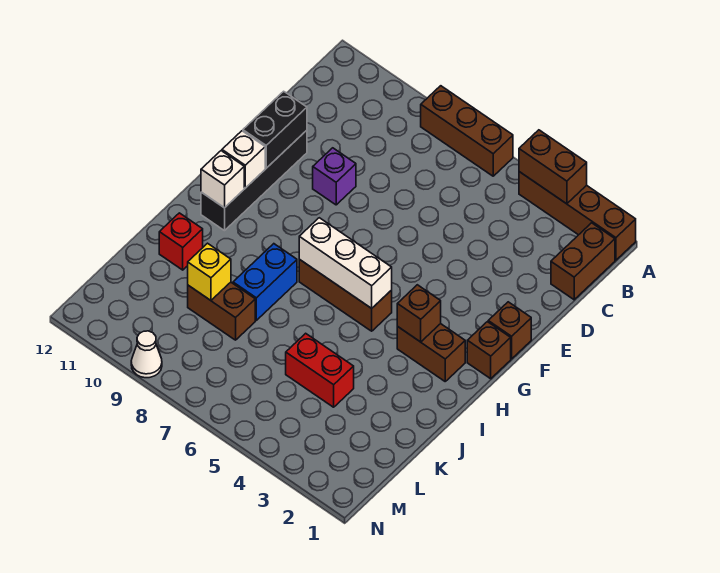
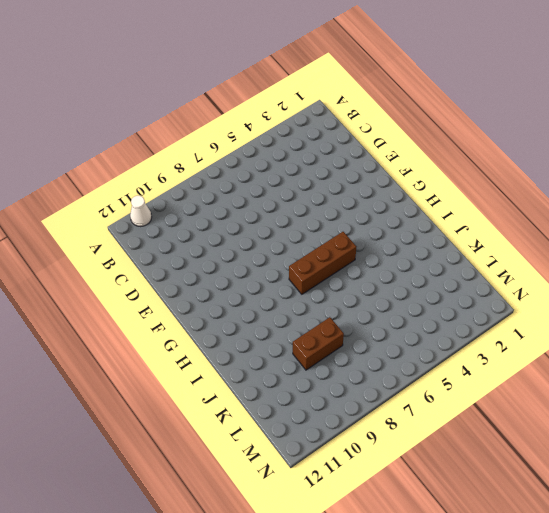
white 1x1 cone [130,196,152,227] -> white 1x1 cone moved to [131,331,162,378]
none -> brown 1x4 brick [519,172,636,260]
none -> brown 1x3 brick [421,86,513,176]
none -> brown 1x2 brick [551,223,615,300]

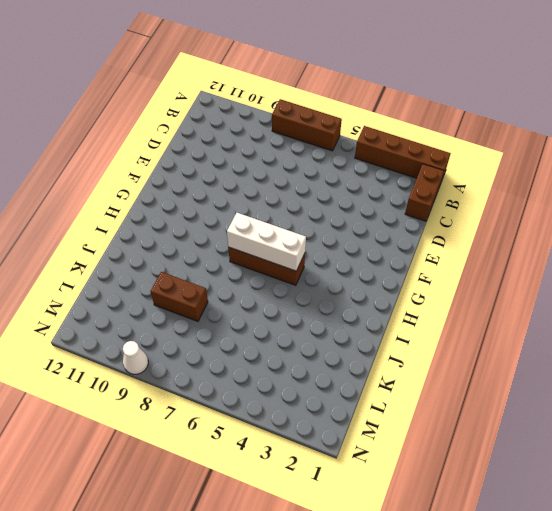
none -> purple 1x1 brick [313,148,356,205]
none -> black 1x4 brick [201,130,307,231]
none -> brown 1x1 brick [488,302,531,359]

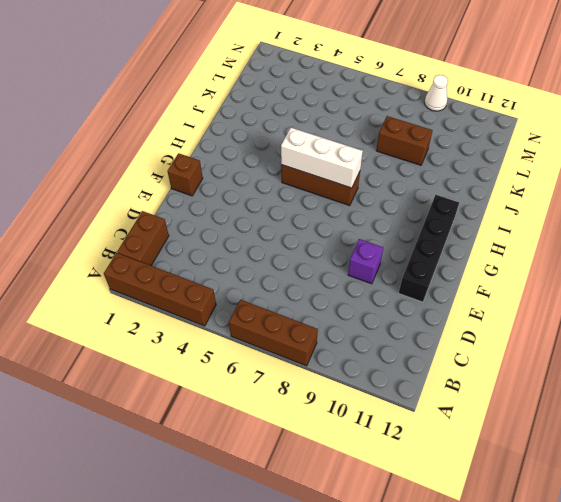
none -> brown 1x1 brick [467,322,511,379]
none -> brown 1x2 brick [397,324,465,381]
none -> blue 1x2 brick [233,244,297,320]

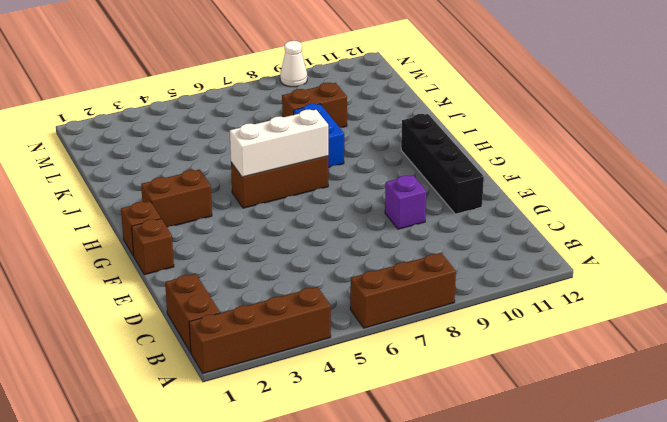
none -> red 1x1 brick [159,213,203,270]
none -> red 1x2 brick [286,333,354,407]
none -> brown 1x2 brick [519,130,587,204]

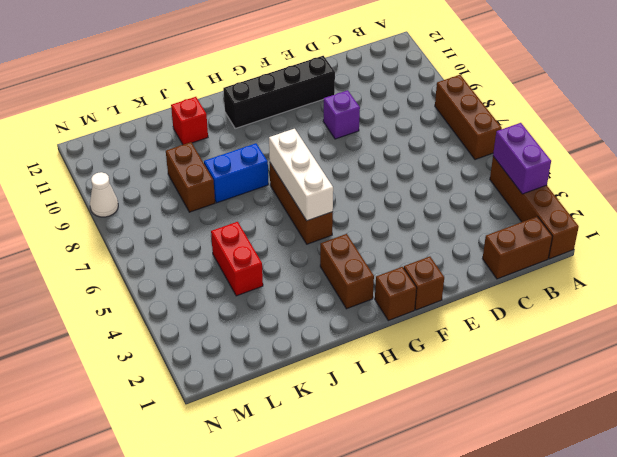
purple 1x2 brick [493,123,551,194] -> brown 1x2 brick [519,130,587,204]
none -> black 1x2 brick [243,91,307,168]
none -> white 1x1 brick [222,131,265,188]
none -> brown 1x1 brick [397,285,441,342]

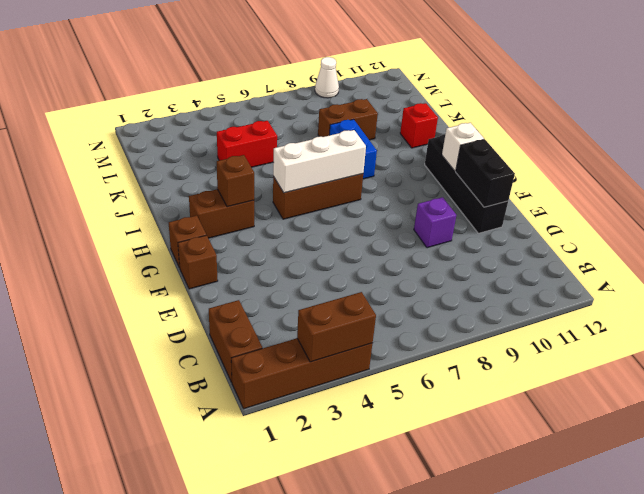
none -> brown 1x3 brick [421,86,513,176]
none -> white 1x1 brick [201,151,244,208]
none -> yellow 1x1 brick [188,243,231,300]

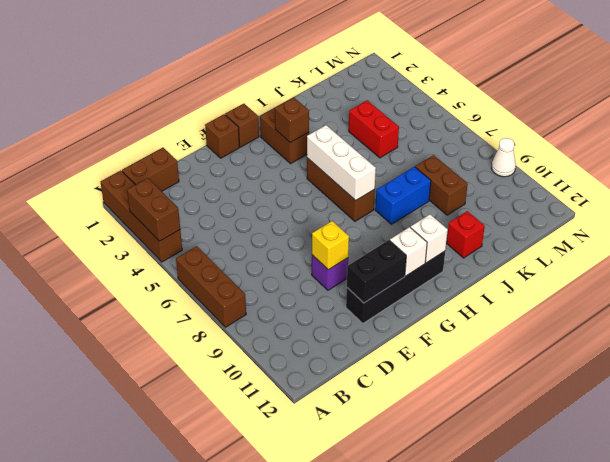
yellow 1x1 brick [312,221,349,270] -> yellow 1x1 brick moved to [188,243,231,300]

